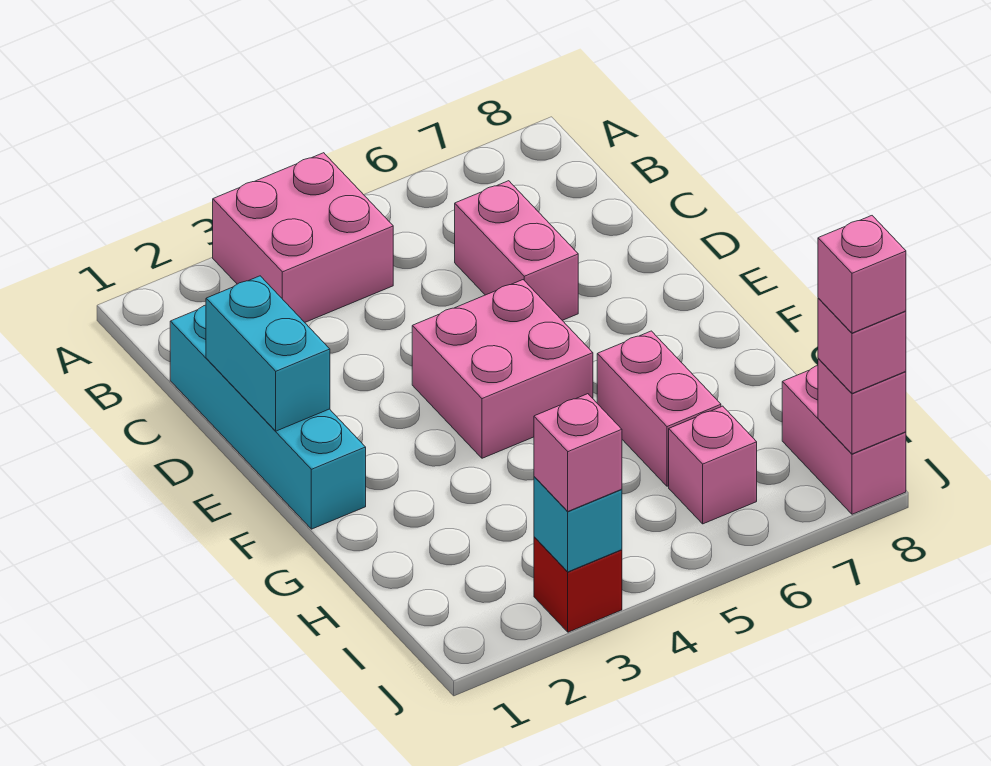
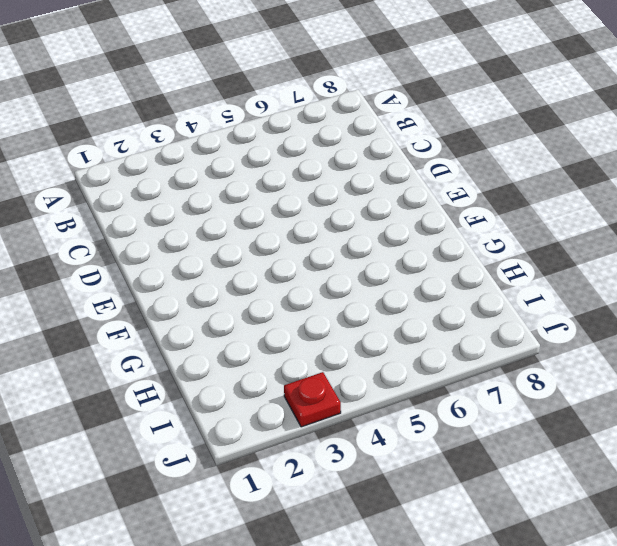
red 1x1 plate [284,372,341,427] -> red 1x1 brick [534,537,622,632]
none -> pink 2x2 brick [213,153,393,322]
none -> cyan 1x4 brick [170,305,366,529]
none -> pink 1x2 brick [455,181,578,320]

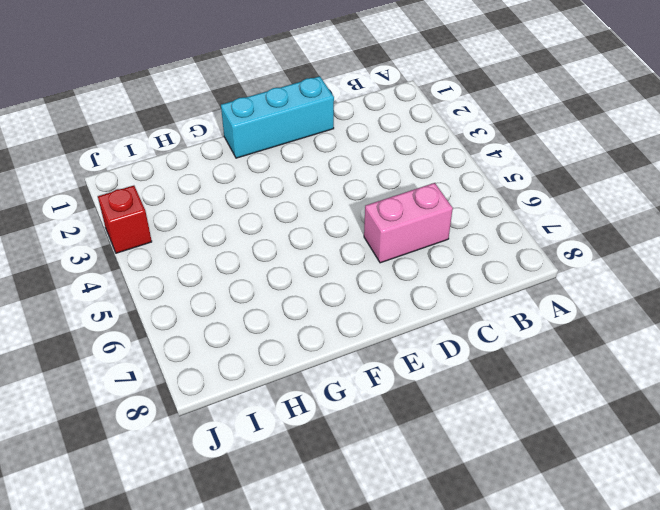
cyan 1x3 brick [221,76,334,158] -> cyan 1x4 brick [170,305,366,529]
none -> pink 2x2 brick [213,153,393,322]
none -> pink 2x2 brick [412,280,593,458]
none -> pink 1x2 brick [597,331,721,486]

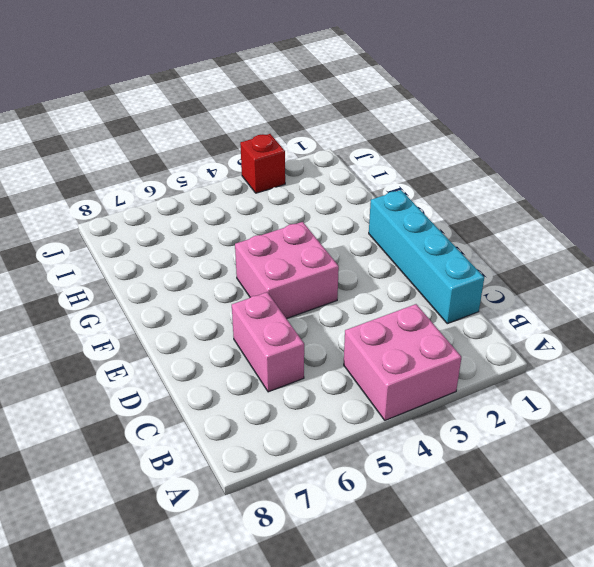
none -> pink 1x2 brick [597,331,721,486]
none -> pink 1x1 brick [669,406,757,524]
none -> pink 1x2 brick [782,366,906,514]

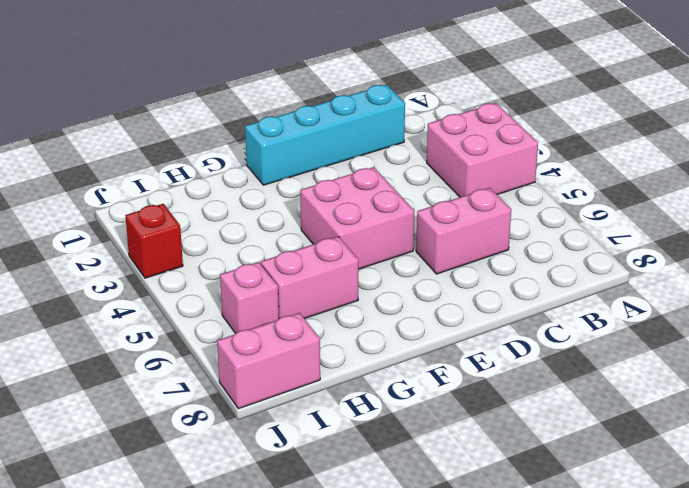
none -> cyan 1x2 brick [206,276,330,431]
none -> cyan 1x1 brick [534,477,622,572]
none -> pink 1x1 brick [818,358,906,454]

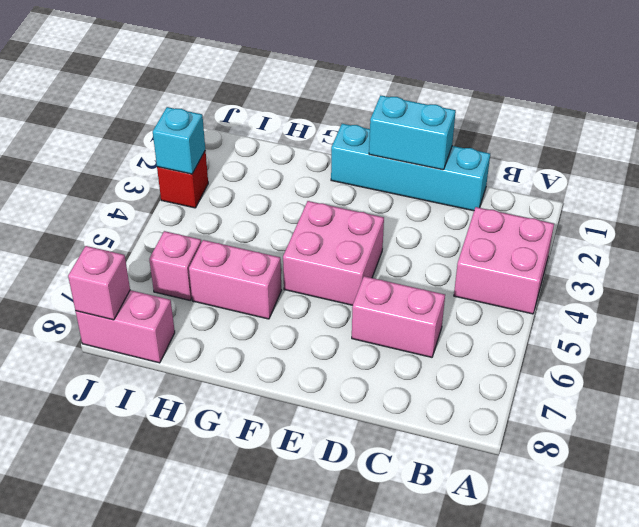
none -> pink 1x1 brick [534,394,622,511]
none -> pink 1x1 brick [818,298,906,393]
none -> pink 1x1 brick [818,216,906,333]

